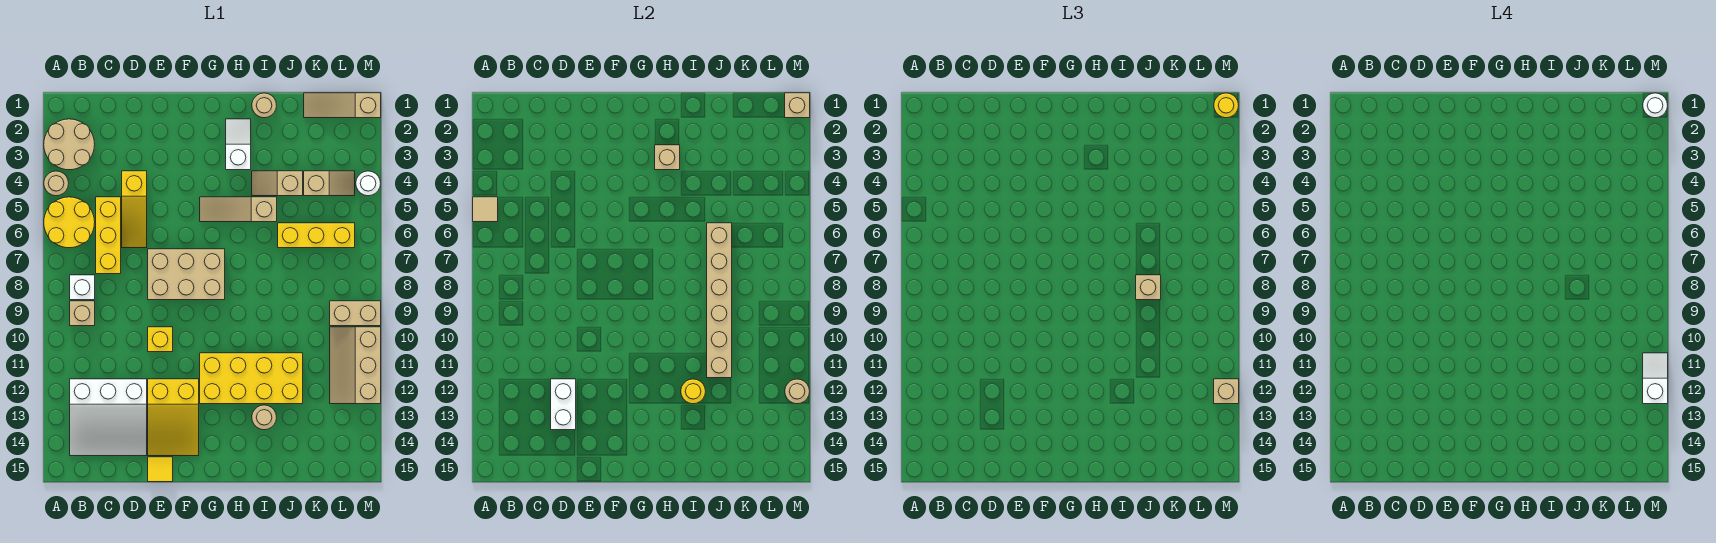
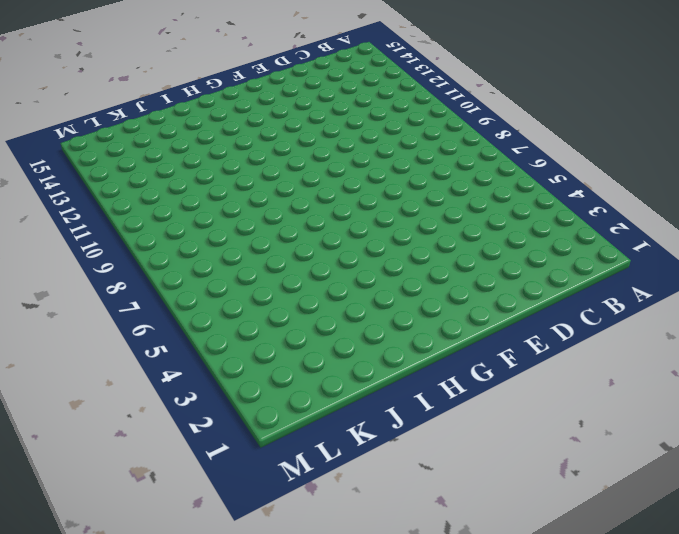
none -> tan 2x2 round brick [44,119,95,170]
none -> tan 1x1 round brick [44,171,69,196]
none -> yellow 2x2 round brick [44,197,95,248]
none -> white 1x1 brick [70,275,95,300]

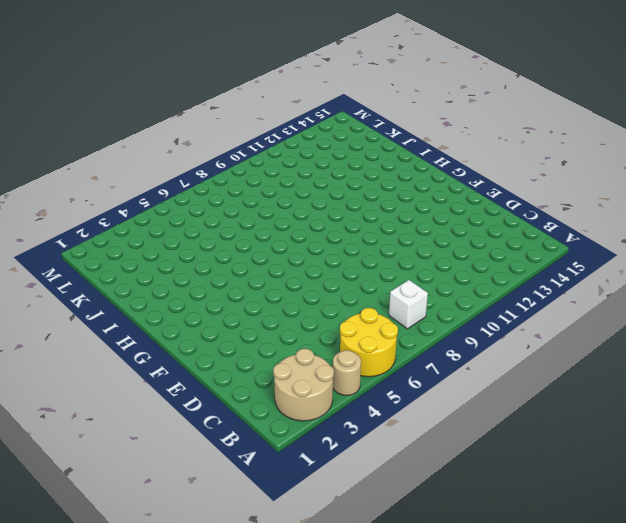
none -> tan 1x1 brick [70,301,95,326]
none -> white 3x3 slope [70,379,147,456]
none -> yellow 1x3 brick [96,197,121,274]
none -> yellow 1x3 slope [122,171,147,248]

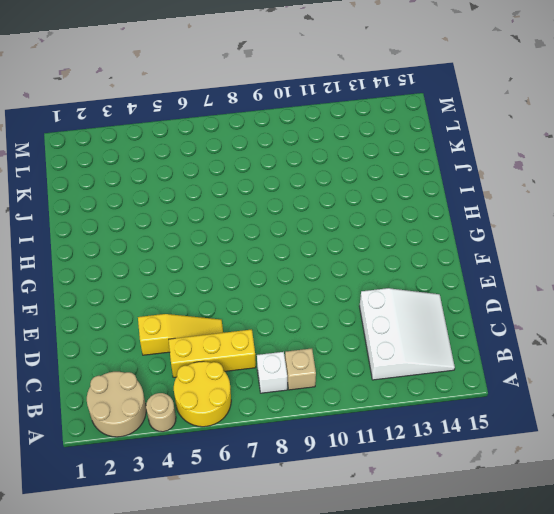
none -> tan 2x3 brick [148,249,225,300]
none -> yellow 1x1 brick [148,327,173,352]
none -> yellow 2x3 slope [148,379,199,456]
none -> yellow 1x1 tile [148,457,173,482]

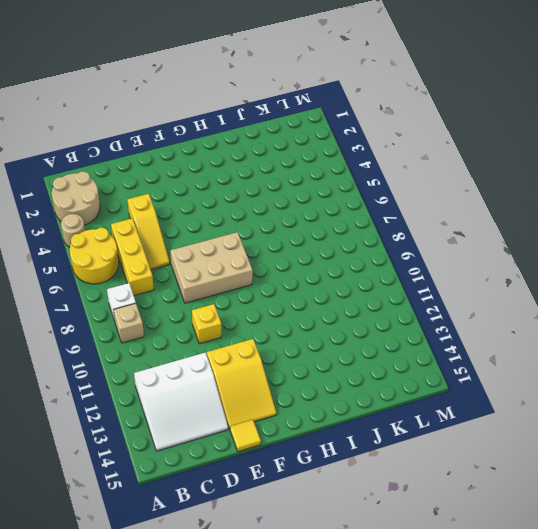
none -> tan 1x3 slope [200,197,277,222]
none -> yellow 2x4 brick [200,353,303,404]
none -> white 1x2 slope [226,119,251,170]
none -> tan 1x1 round brick [252,93,277,118]

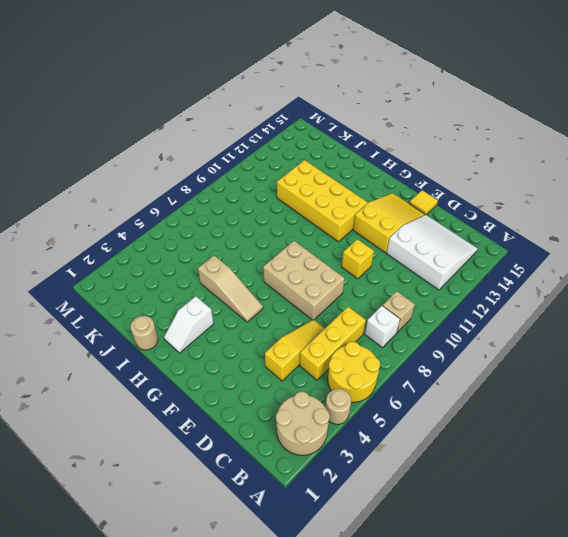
none -> tan 1x2 slope [252,171,303,196]
none -> tan 1x1 round brick [252,405,277,430]
none -> yellow 1x3 brick [278,223,355,248]
none -> tan 1x3 slope [304,93,381,118]

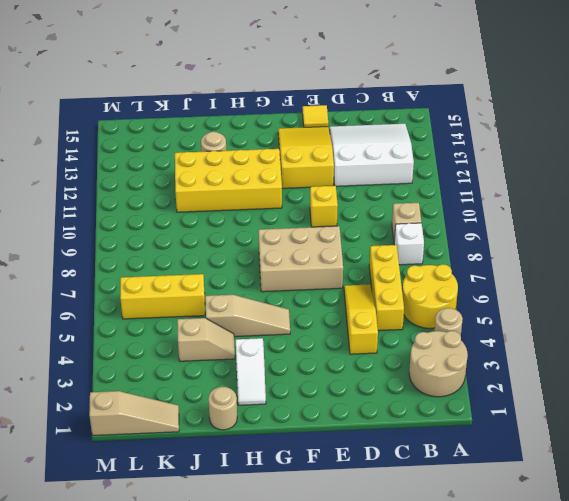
none -> tan 1x2 slope [304,171,355,196]
none -> tan 1x2 brick [330,301,381,326]
none -> tan 2x3 slope [330,327,381,404]
none -> white 1x1 round brick [356,171,381,196]

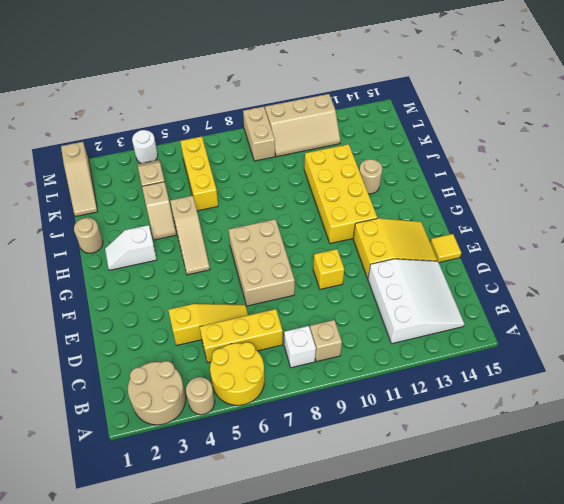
none -> tan 1x1 tile [473,197,498,222]
none -> white 1x2 brick [551,379,576,430]
none -> tan 1x1 brick [655,145,680,170]
none -> yellow 1x1 round brick [681,379,706,404]

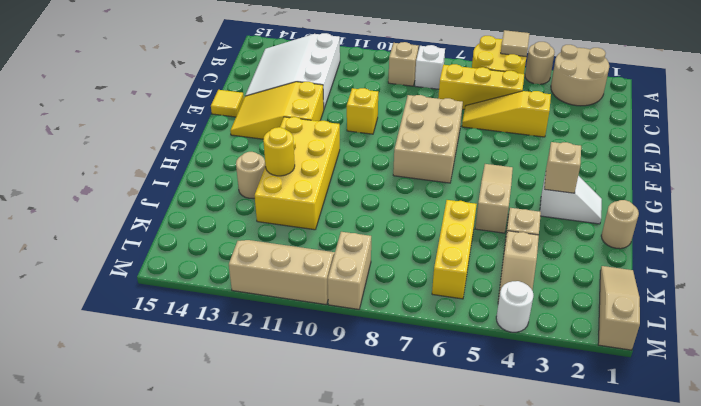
none -> white 1x2 brick [551,379,576,430]
none -> tan 1x6 brick [707,223,732,378]
none -> tan 1x1 brick [785,93,810,118]
none -> tan 1x1 round brick [785,379,810,404]

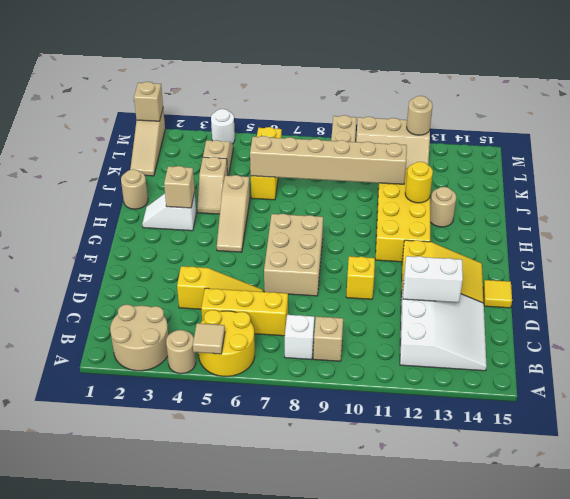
none -> tan 1x1 brick [1136,275,1161,300]
none -> yellow 1x1 round brick [1214,93,1239,118]
none -> tan 1x1 brick [1214,379,1239,404]
none -> white 1x1 round brick [1643,93,1668,118]

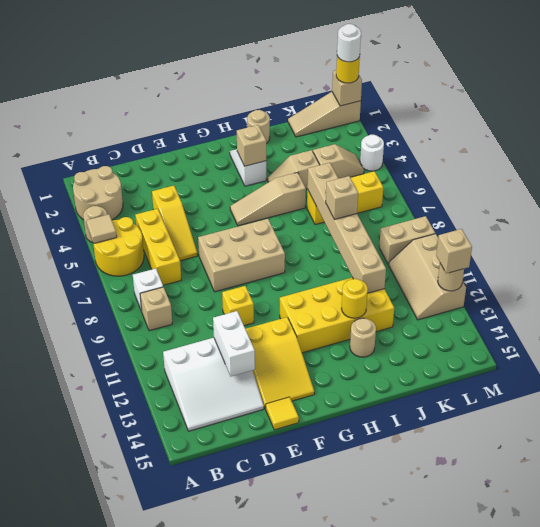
none -> white 1x2 slope [1643,353,1668,404]

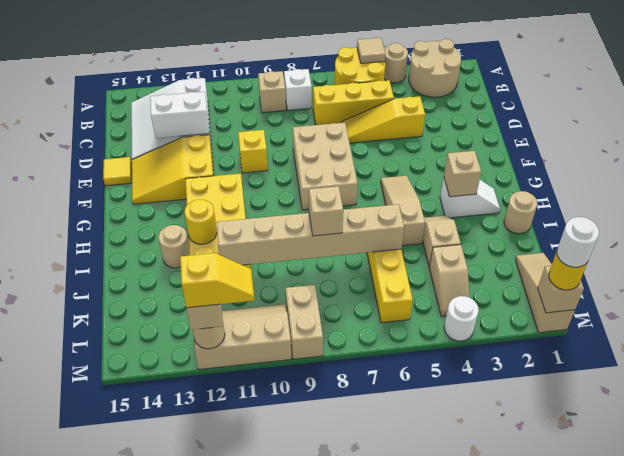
yellow 1x2 slope [180,253,254,308] -> white 1x2 slope [1643,353,1668,404]

